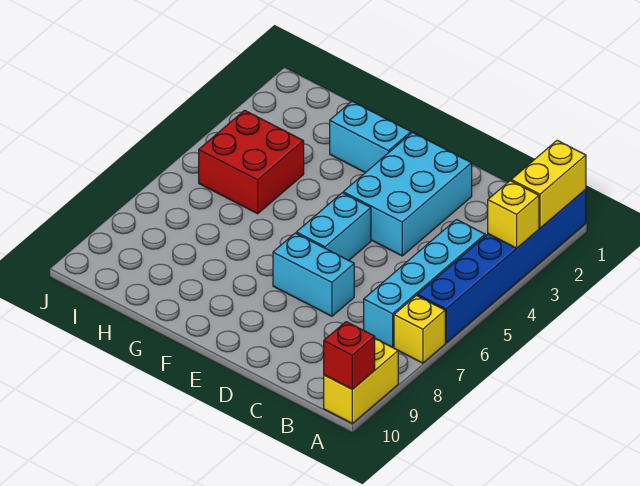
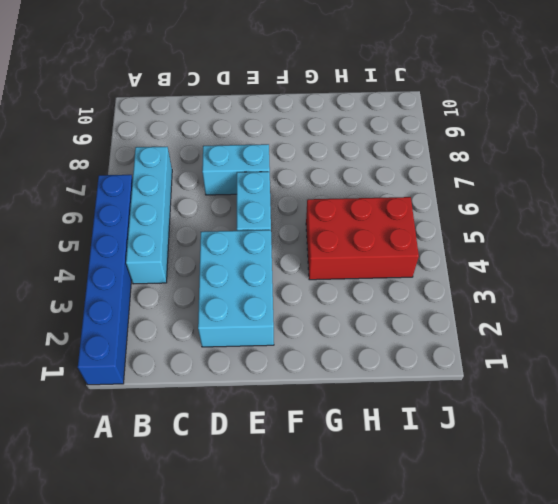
red 2x3 brick [306,197,419,280] -> red 2x2 brick [199,110,304,214]
none -> yellow 1x1 brick [394,295,445,363]
none -> yellow 1x2 brick [324,339,398,423]
none -> cyan 1x2 brick [330,101,411,173]

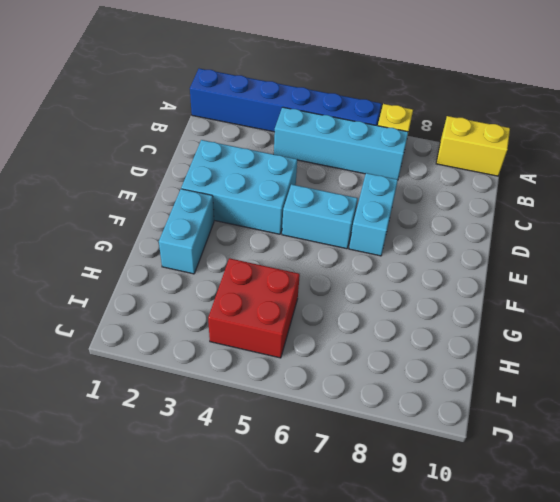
none -> yellow 1x2 brick [511,140,586,228]
none -> yellow 1x1 brick [488,181,539,248]
none -> red 1x1 brick [323,322,375,389]

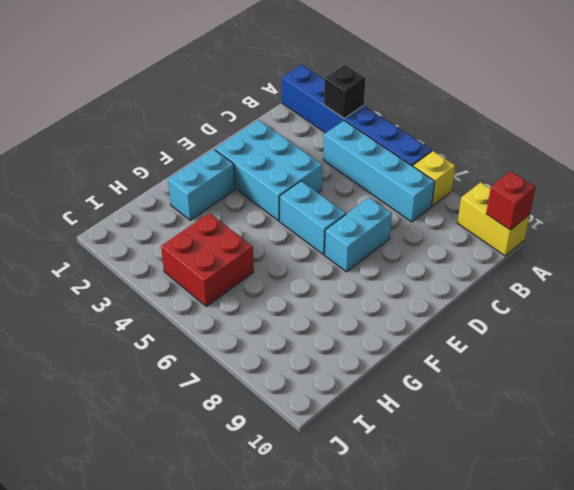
black 1x1 brick [324,65,366,118] -> yellow 1x1 brick [488,181,539,248]
none -> yellow 1x2 brick [511,140,586,228]

